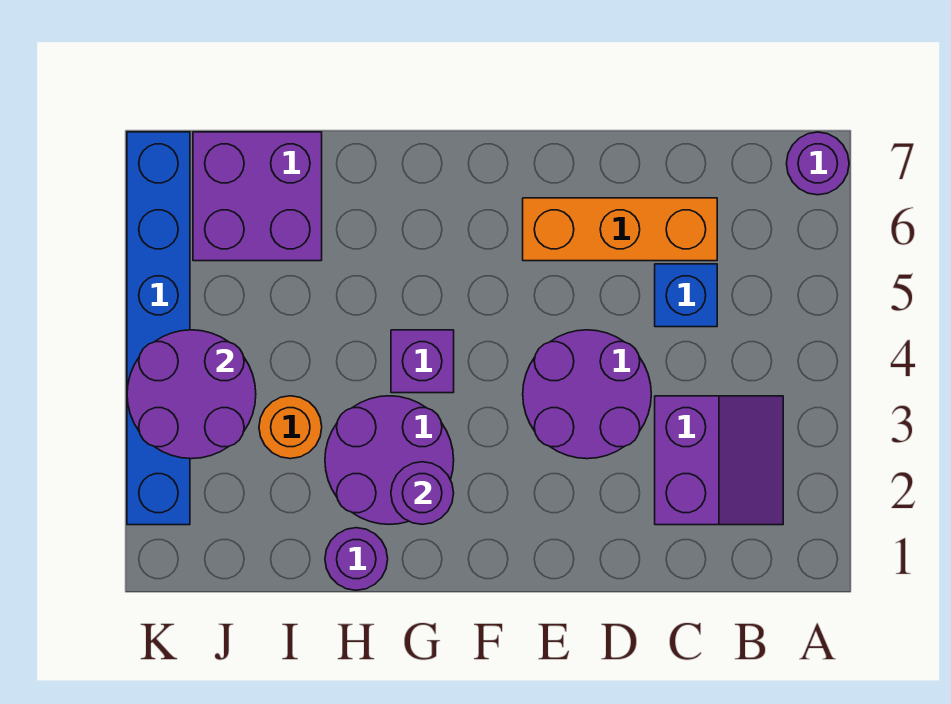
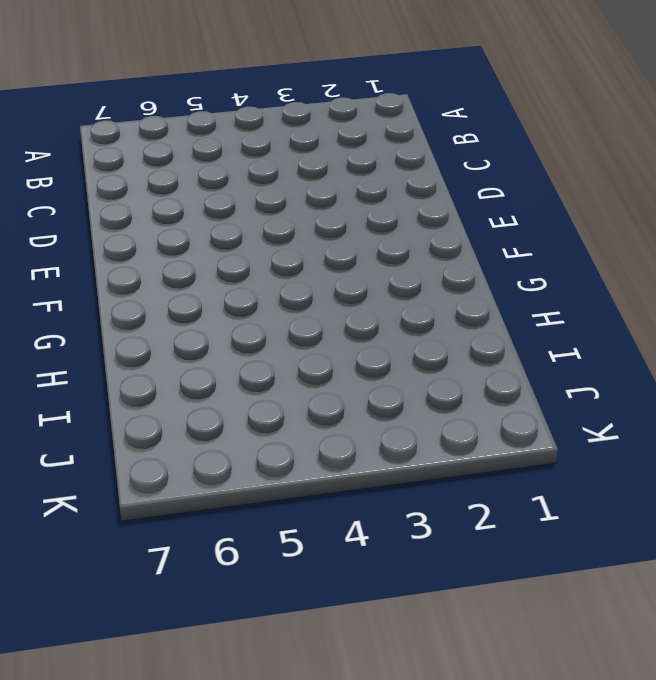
none -> purple 1x1 round brick [787,132,849,195]
none -> purple 2x2 slope [655,396,783,525]
none -> blue 1x1 brick [655,264,717,327]

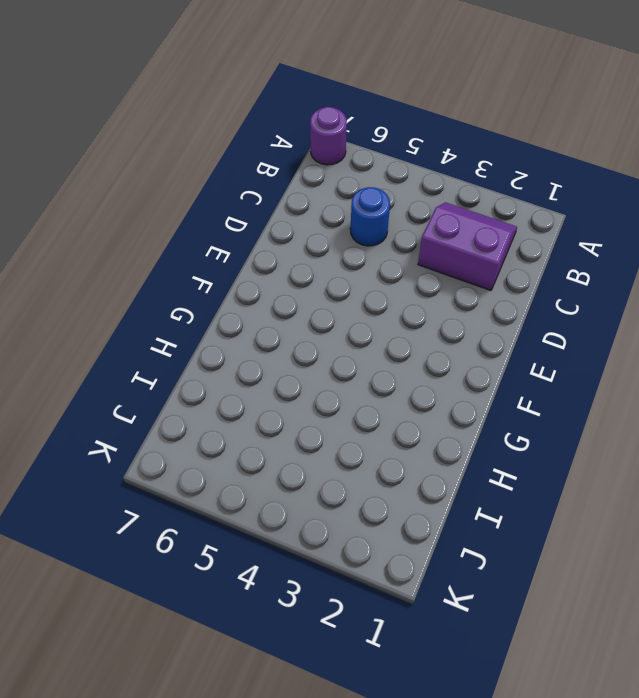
blue 1x1 round brick [350,187,390,246] -> blue 1x1 brick [655,264,717,327]
none -> orange 1x3 brick [523,198,717,261]
none -> purple 2x2 round brick [523,330,651,459]
none -> purple 2x2 round brick [325,396,454,525]

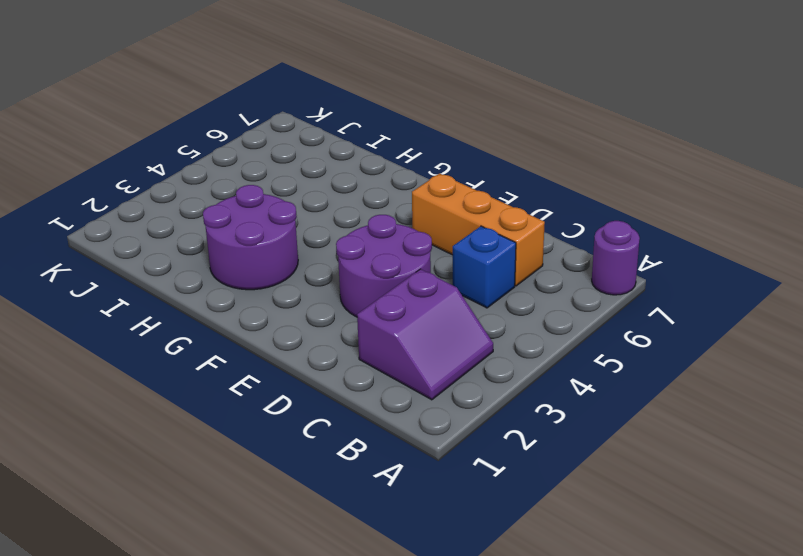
none -> purple 1x1 brick [391,330,454,393]
none -> purple 1x1 round brick [325,528,388,590]
none -> orange 1x1 round brick [259,396,322,459]

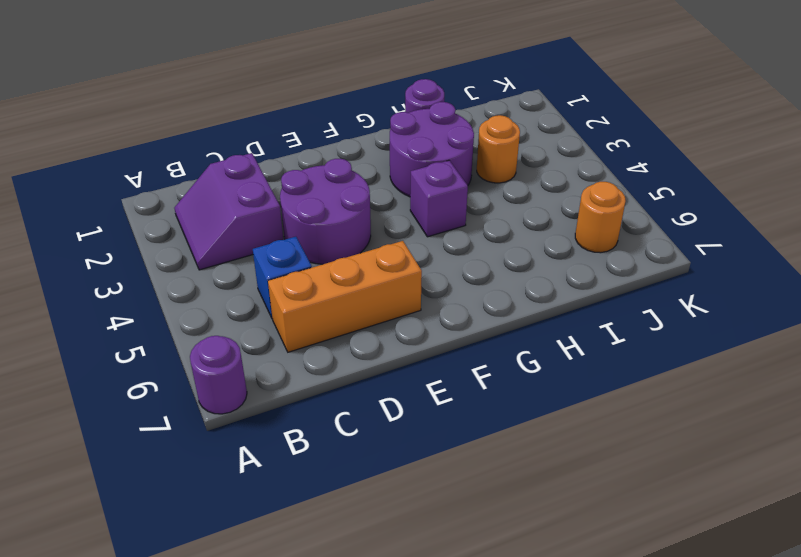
orange 1x1 round brick [575,182,626,253] -> purple 2x2 brick [193,132,322,261]
none -> blue 1x6 brick [127,132,190,525]
none -> purple 1x1 round brick [391,462,454,524]
none -> purple 2x2 round brick [127,330,256,459]

